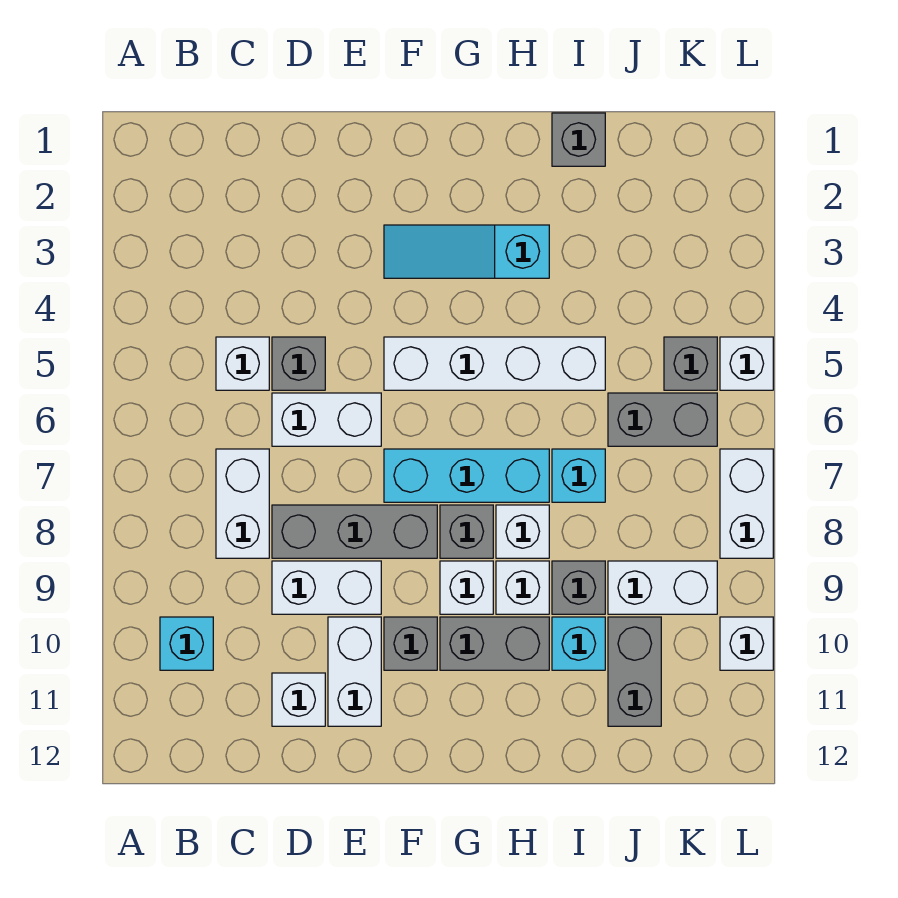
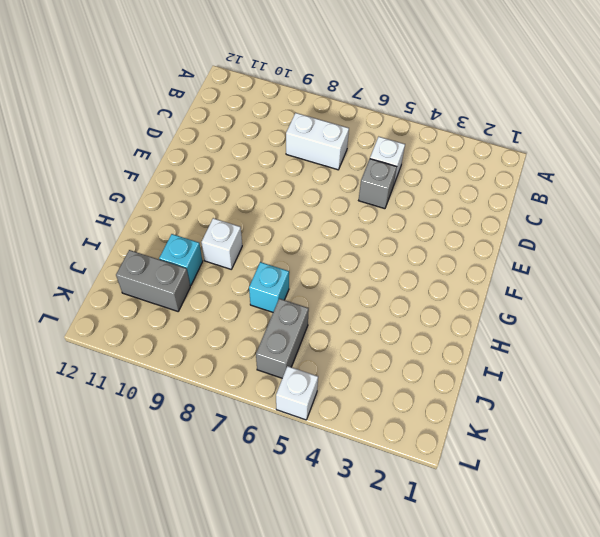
none -> cyan 1x1 brick [160,617,213,670]
none -> white 1x2 brick [272,393,381,446]
none -> grey 1x3 brick [272,505,437,558]

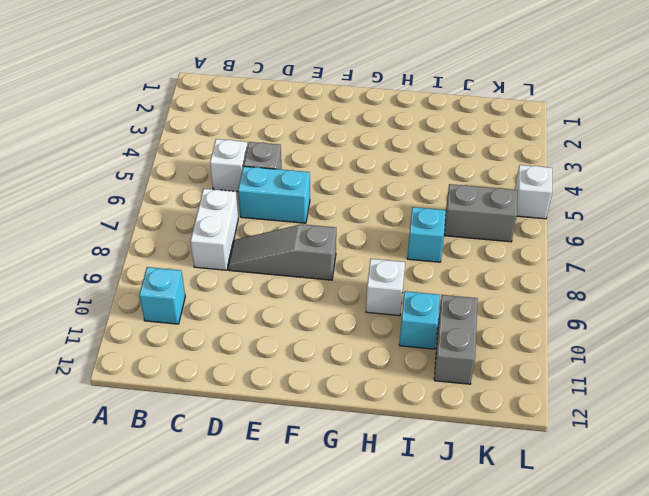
cyan 1x2 brick [238,166,310,223] -> white 1x2 brick [272,393,381,446]
grey 1x3 slope [228,224,336,280] -> grey 1x3 brick [272,505,437,558]
none -> white 1x2 brick [272,561,381,614]
none -> white 1x1 brick [272,673,325,726]
none -> white 1x2 brick [328,617,381,726]

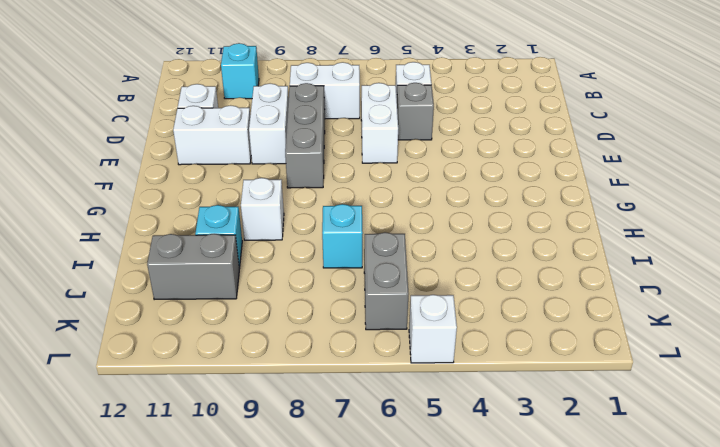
none -> cyan 1x3 slope [384,225,549,278]
none -> white 1x4 brick [384,337,605,390]
none -> cyan 1x3 brick [384,449,549,502]

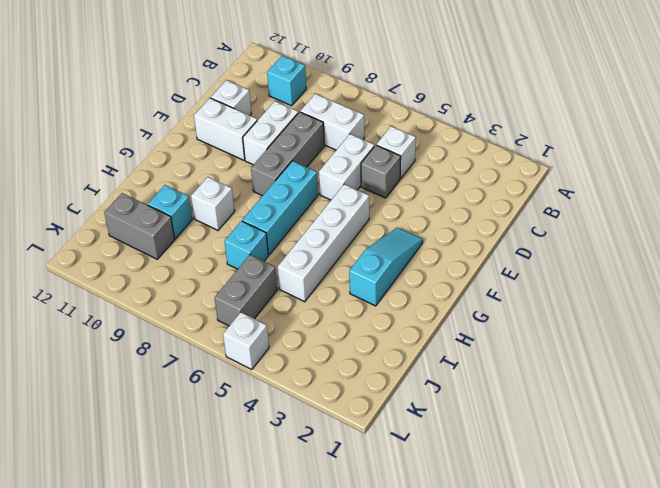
none -> grey 1x1 brick [384,617,437,670]
none -> grey 1x1 brick [440,505,493,558]
none -> white 1x1 brick [440,561,493,614]

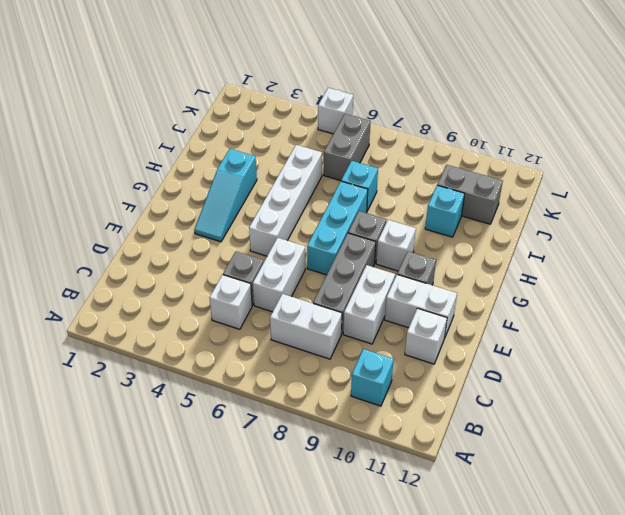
none -> grey 1x2 brick [440,617,549,670]
none -> white 1x1 brick [496,505,549,558]
none -> white 1x1 brick [496,561,549,614]

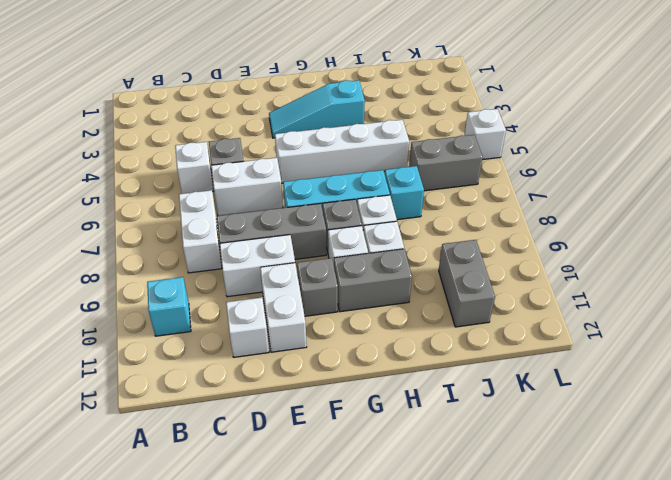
none -> grey 1x1 brick [552,113,605,166]
none -> grey 1x1 brick [552,561,605,614]
none -> cyan 1x1 brick [552,617,605,670]

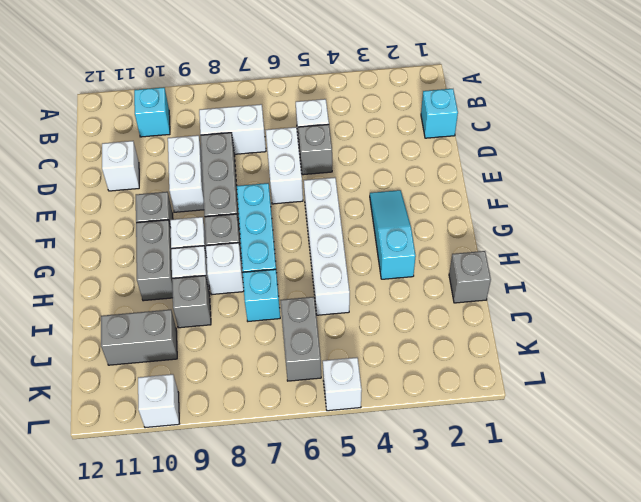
cyan 1x1 brick [421,89,458,138] -> cyan 1x1 brick moved to [552,617,605,670]
none -> white 1x2 brick [328,617,381,726]
none -> white 1x2 brick [608,561,717,614]
none -> grey 1x1 brick [664,337,717,390]

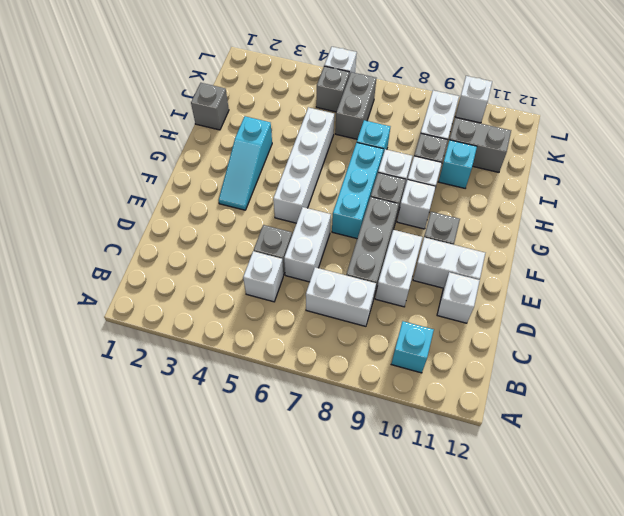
none -> grey 1x2 brick [440,617,549,670]
none -> white 1x2 brick [720,449,773,558]

